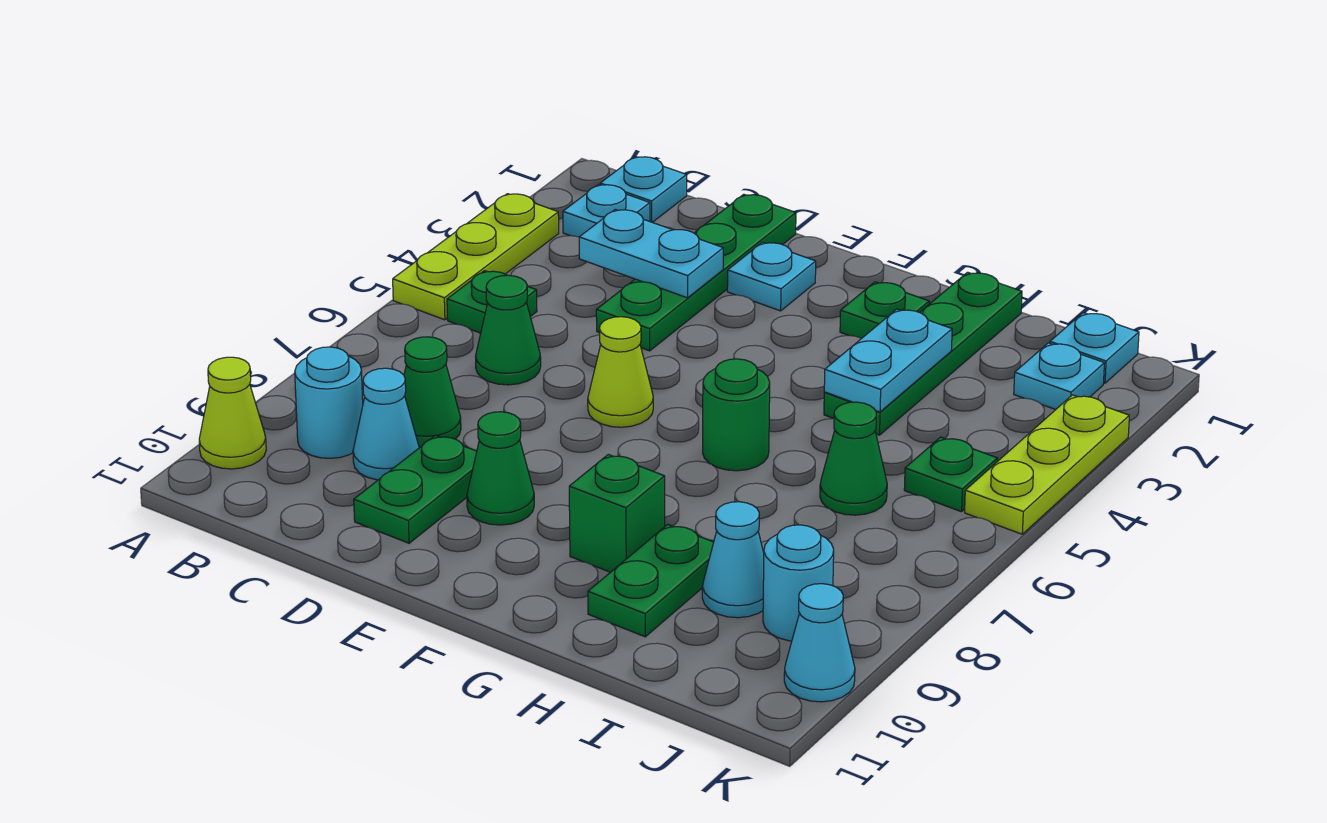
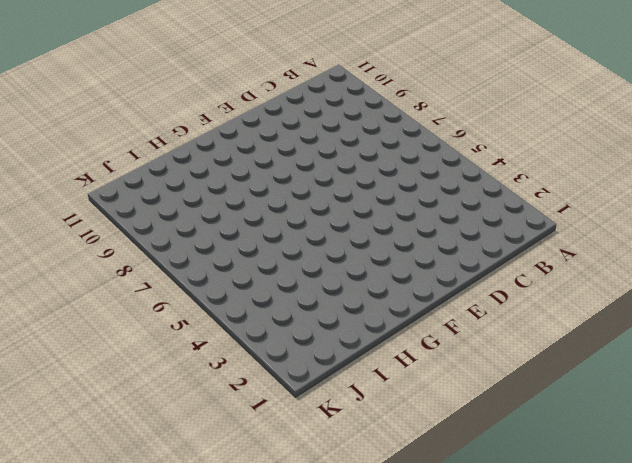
none -> lime 1x3 plate [393,194,559,320]
none -> lime 1x1 cone [199,357,266,469]
none -> cyan 1x1 plate [600,157,687,222]

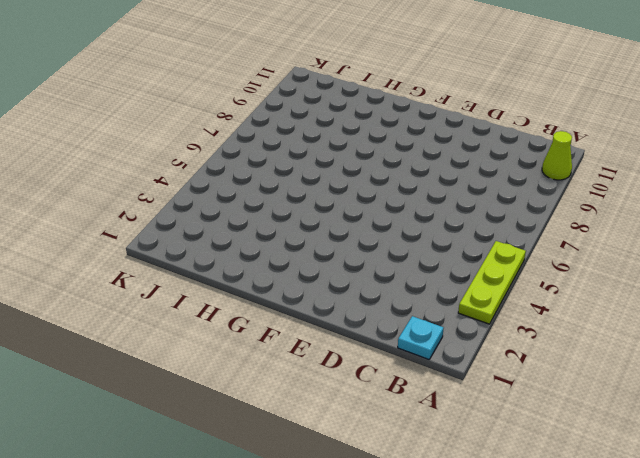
none -> cyan 1x1 plate [563,185,650,237]
none -> green 1x1 plate [447,271,537,333]
none -> cyan 1x1 round brick [295,347,363,458]

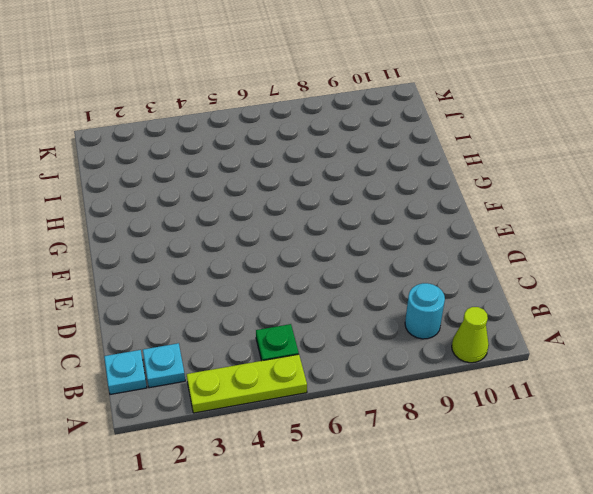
none -> green 1x1 cone [476,275,541,385]
none -> green 1x1 cone [404,337,461,447]
none -> cyan 1x1 cone [353,368,419,480]

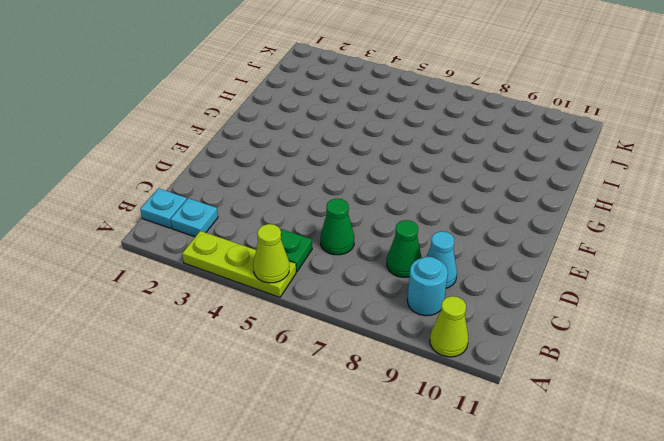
lime 1x1 cone [253,224,289,283] -> lime 1x1 cone moved to [588,317,653,427]
none -> green 1x4 plate [596,194,796,351]
none -> green 1x2 plate [354,435,477,543]
none -> cyan 1x1 plate [727,242,816,311]

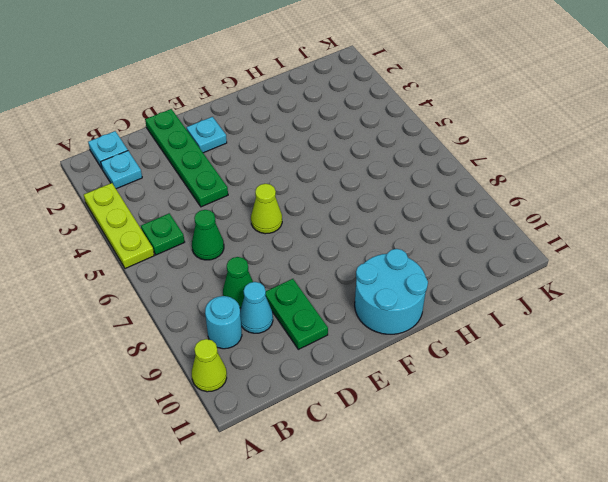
cyan 2x2 round brick [355,249,428,334] -> none
none -> green 1x1 cone [467,412,534,525]
none -> green 1x1 plate [840,282,929,338]
none -> green 1x1 round brick [703,359,770,471]

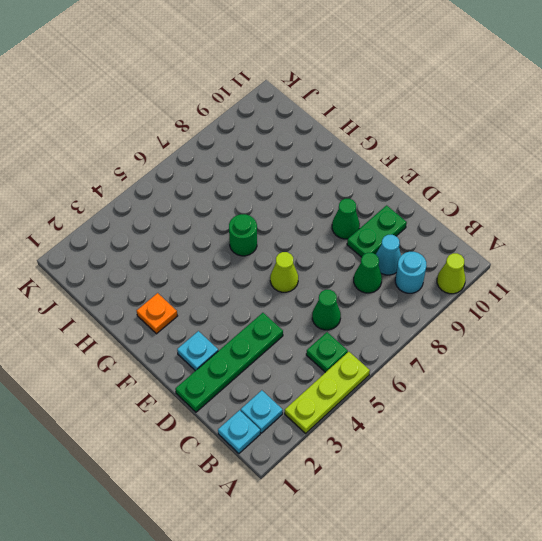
orange 1x1 plate [136,293,177,334] -> green 1x1 plate [840,282,929,338]
none -> green 1x1 brick [569,454,665,572]
none -> green 1x4 plate [824,272,1022,435]
none -> green 1x2 plate [588,524,714,637]

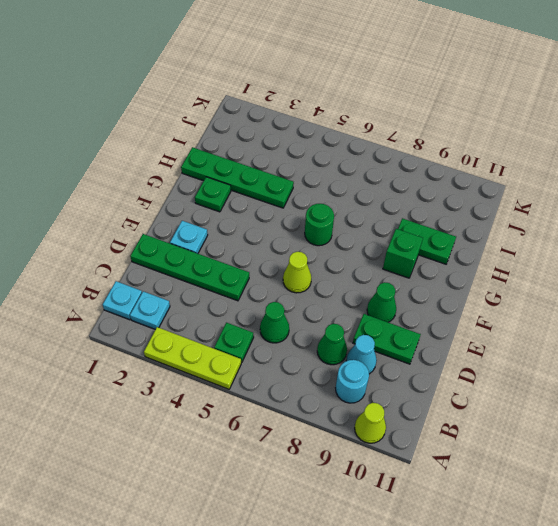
none -> green 1x1 cone [820,402,887,515]
none -> cyan 1x1 cone [702,502,764,618]
none -> cyan 1x1 plate [1050,313,1139,383]

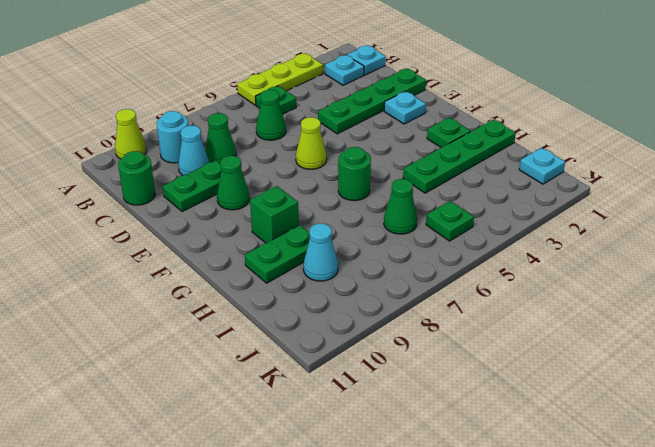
green 1x1 round brick [118,151,155,205] -> none
none -> cyan 1x1 plate [1014,343,1104,410]
none -> cyan 1x1 round brick [763,525,834,641]
none -> lime 1x3 plate [965,395,1129,534]

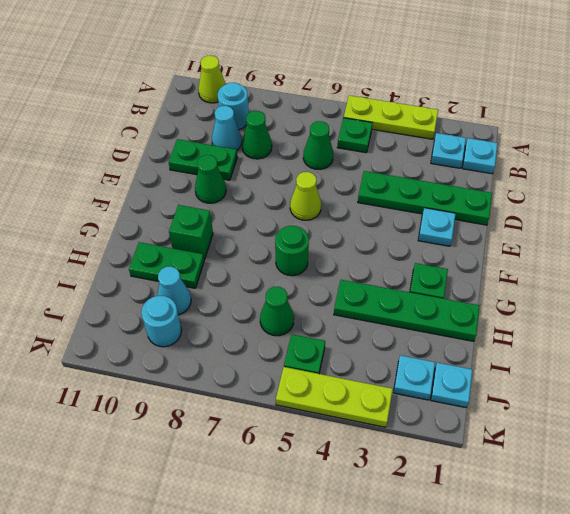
none -> cyan 1x1 cone [784,584,855,702]
none -> cyan 1x2 plate [579,209,723,298]
none -> cyan 1x2 plate [824,309,952,412]

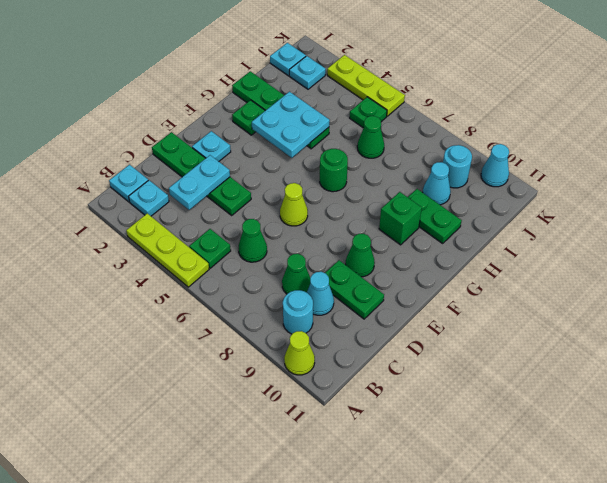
cyan 2x2 plate [252,92,330,158] -> cyan 1x2 plate [824,309,952,412]

